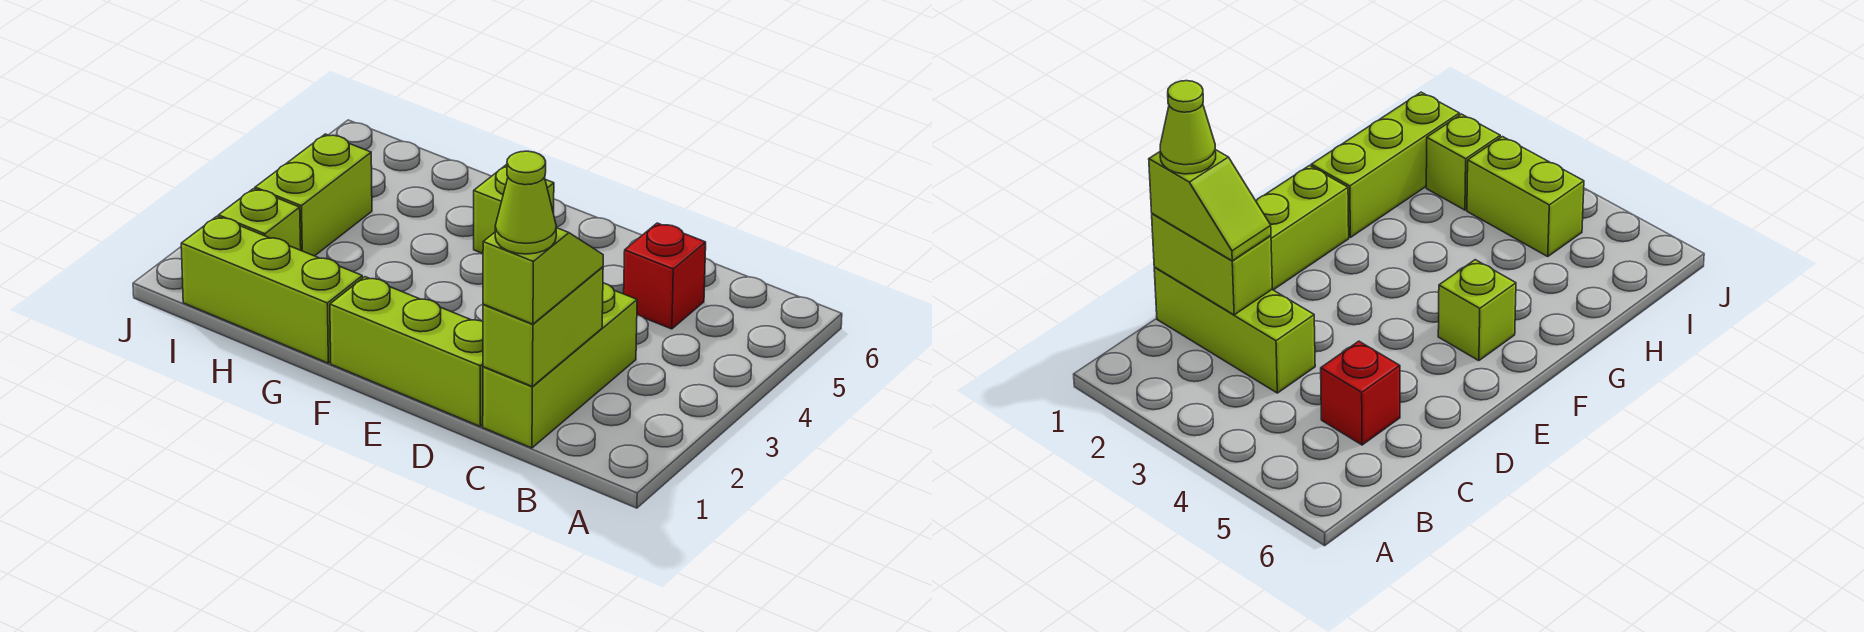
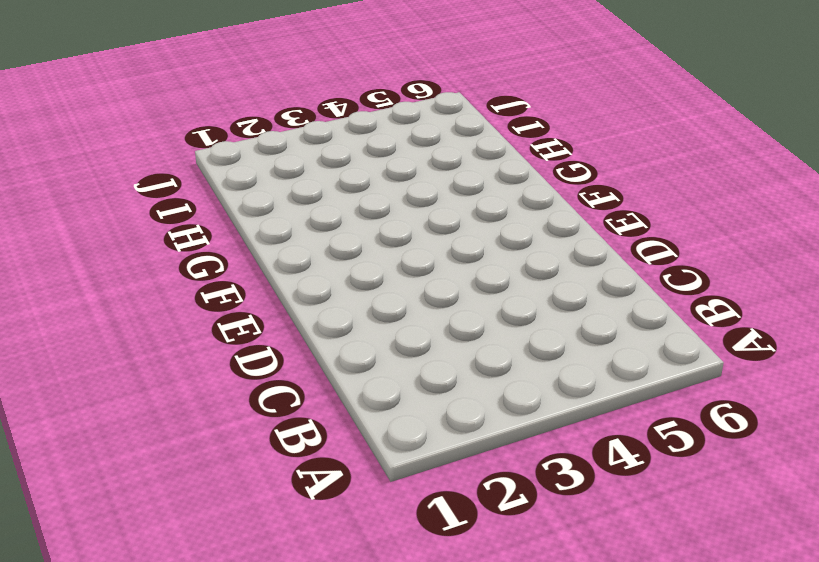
none -> lime 1x3 brick [483,283,637,448]
none -> red 1x1 brick [624,223,706,329]

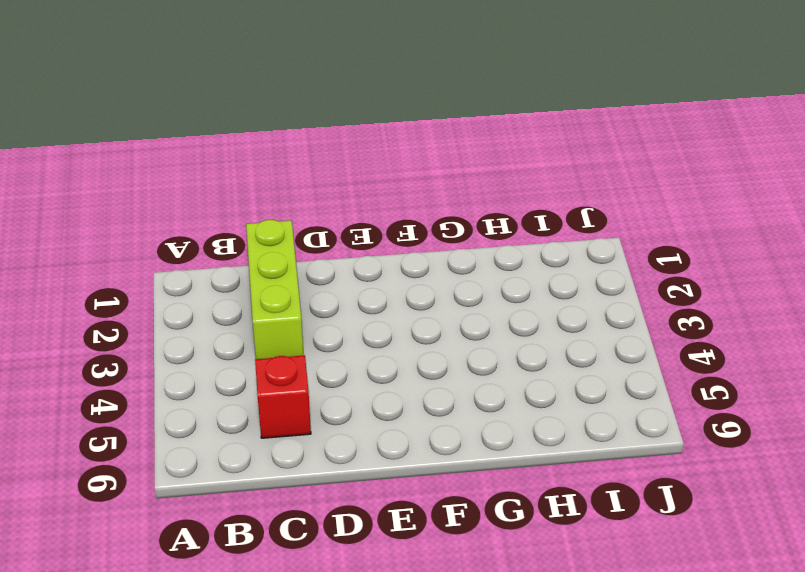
none -> lime 1x3 brick [330,277,483,426]
none -> lime 1x1 brick [474,164,554,253]

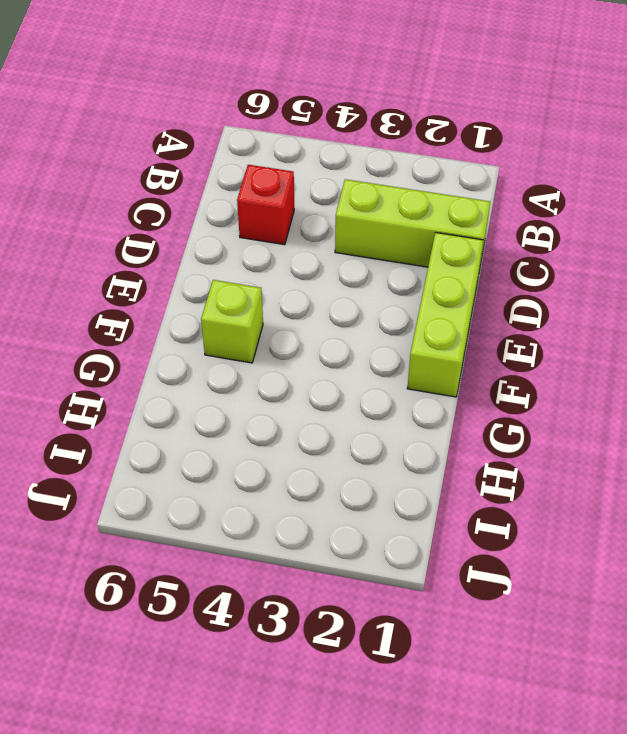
none -> lime 1x3 brick [181,216,362,363]
none -> lime 1x1 brick [218,189,301,250]

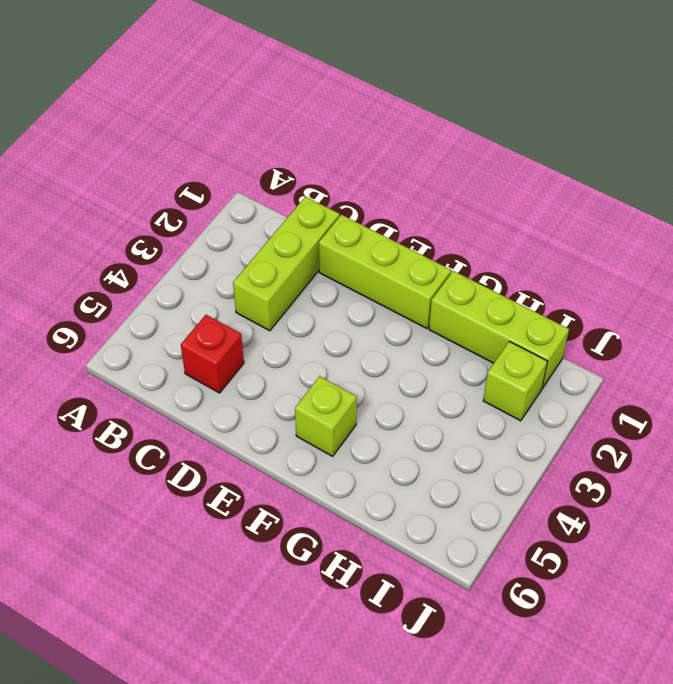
none -> lime 1x2 brick [255,134,372,256]
none -> lime 1x2 brick [483,267,603,386]

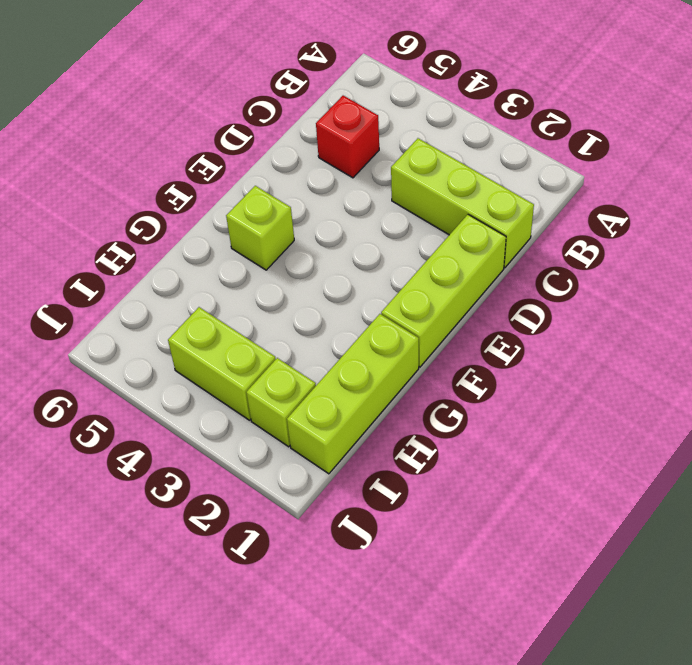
none -> lime 1x2 brick [483,267,603,386]
none -> lime 1x2 slope [483,228,603,324]

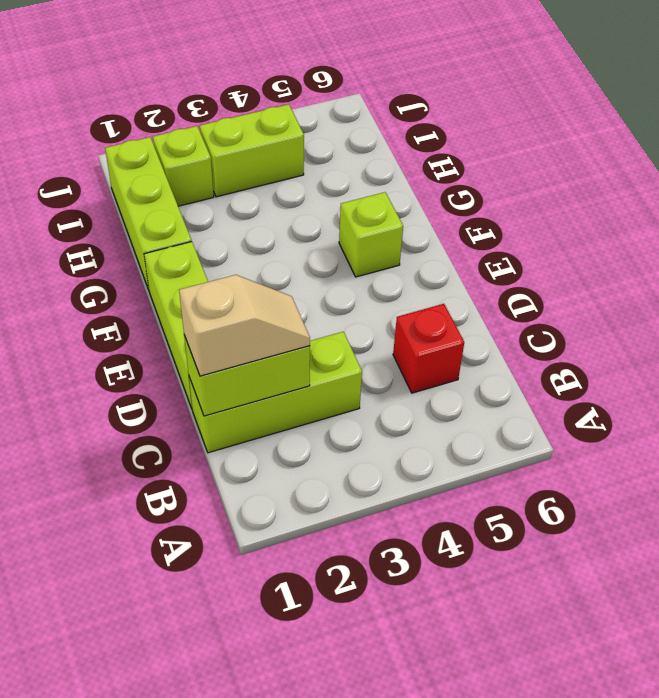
tan 1x2 slope [179,275,310,376] -> lime 1x2 slope [483,228,603,324]
none -> lime 1x1 cone [495,151,556,254]

